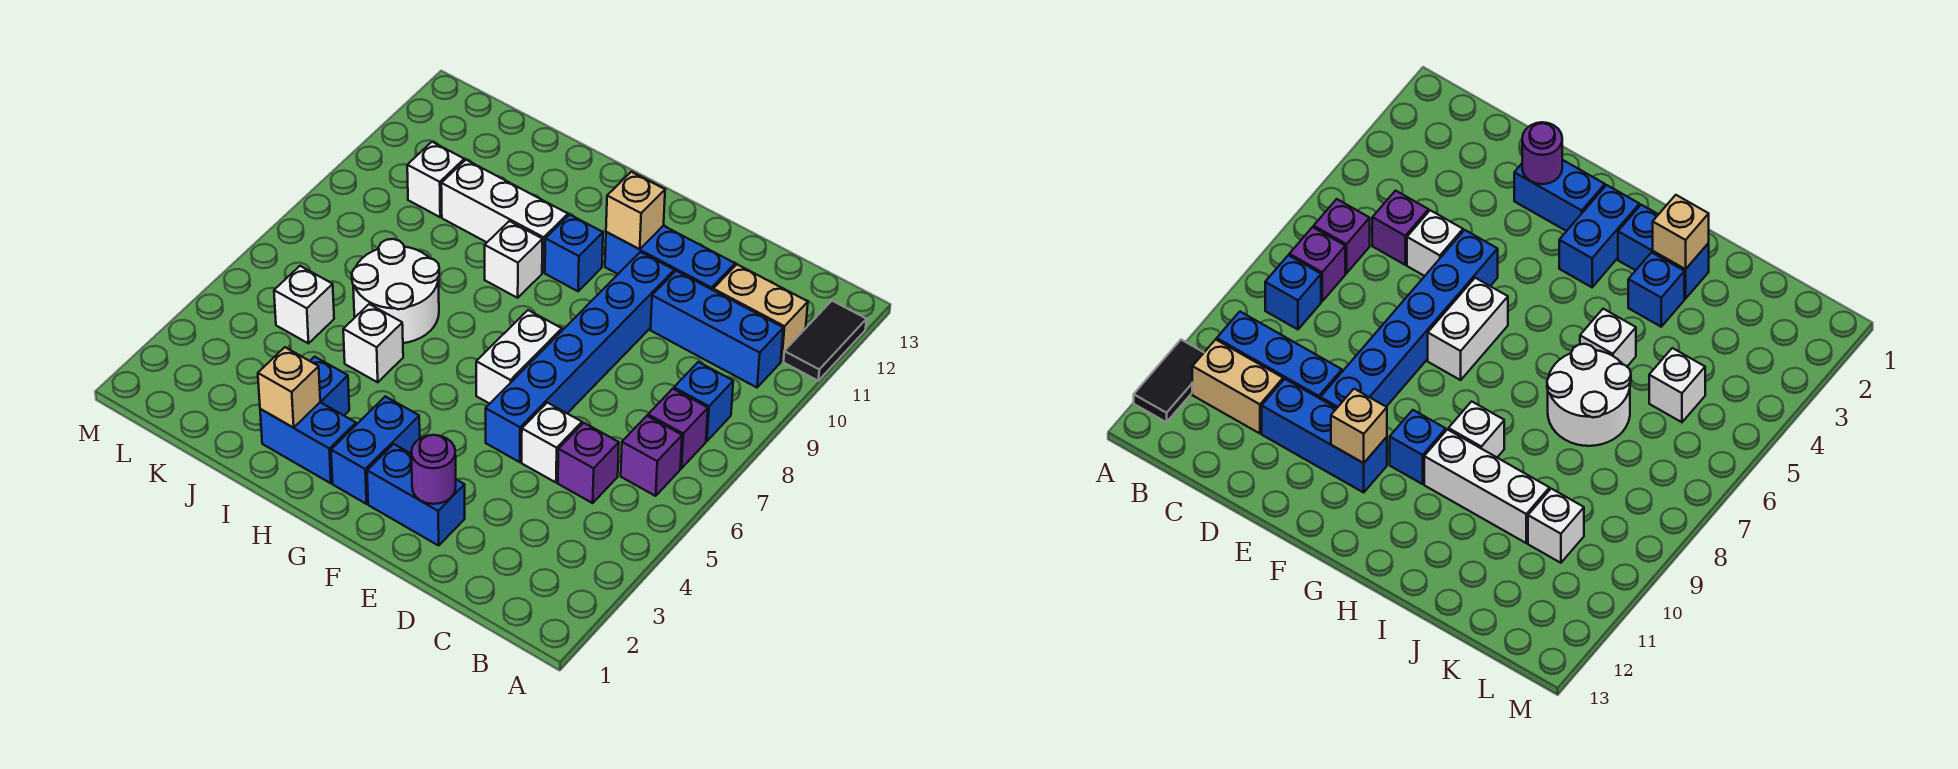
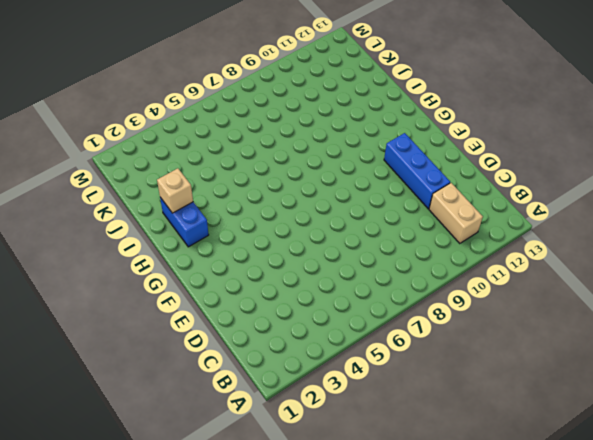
none -> black 1x2 tile [784,301,867,381]
none -> purple 1x1 brick [621,416,682,496]
none -> purple 1x1 brick [648,389,708,468]

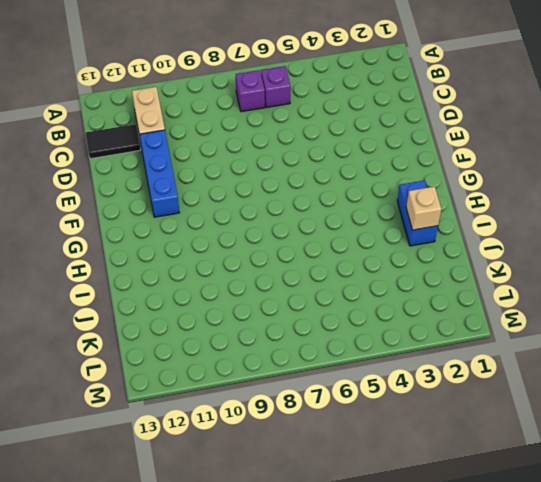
black 1x2 tile [85,124,141,159] -> black 1x2 tile moved to [784,301,867,381]
none -> blue 1x1 brick [674,362,733,441]
none -> blue 1x3 brick [651,271,783,388]
none -> purple 1x1 brick [558,423,619,503]

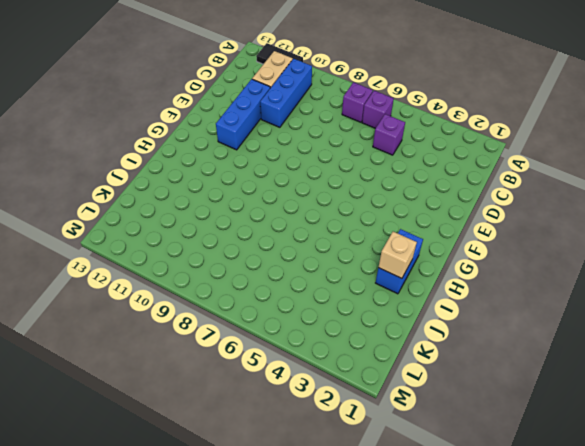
none -> blue 1x1 brick [674,362,733,441]
none -> white 1x1 brick [522,403,582,482]
none -> blue 1x2 brick [367,444,465,546]

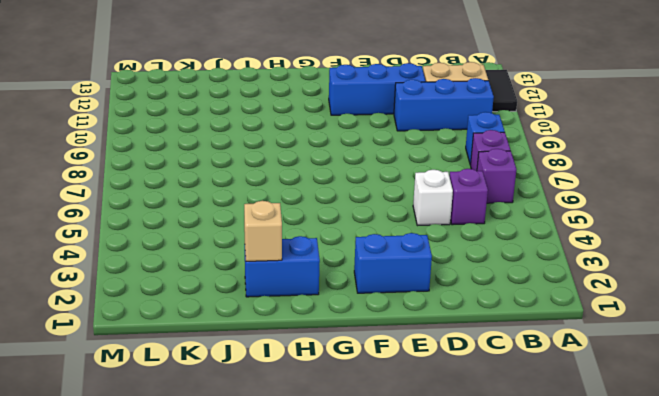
none -> blue 1x6 brick [486,252,674,462]
none -> white 1x2 brick [476,310,562,404]
none -> blue 1x2 brick [331,396,420,504]

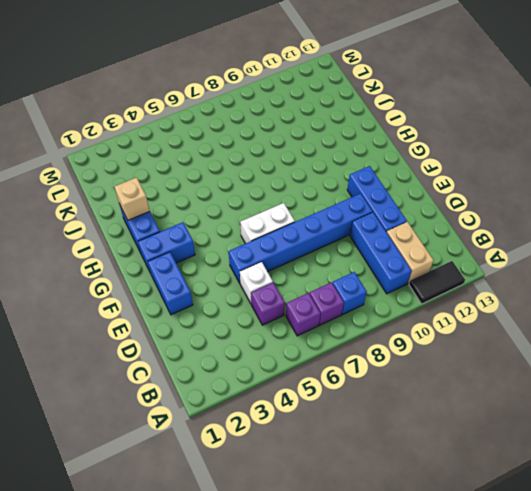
none -> blue 1x1 brick [545,215,603,291]
none -> white 1x1 brick [485,221,543,298]
none -> white 1x3 brick [441,160,568,272]

